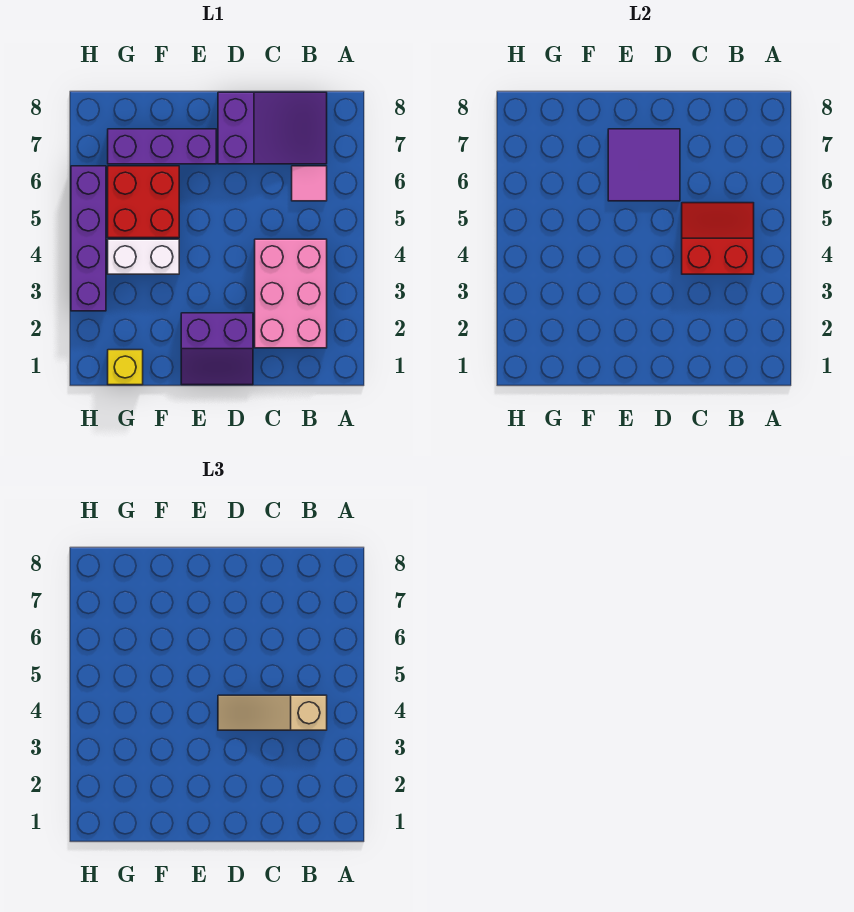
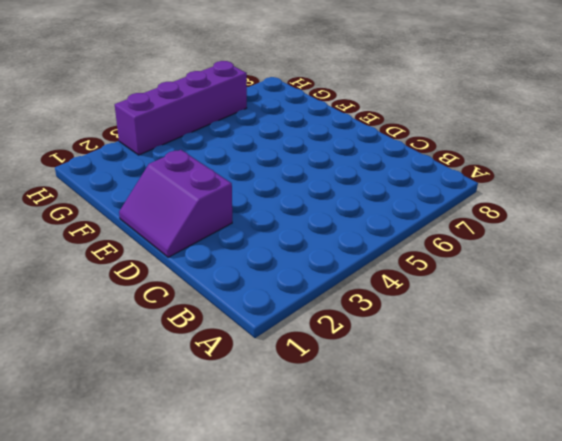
none -> pink 2x3 brick [255,239,327,348]
none -> pink 1x1 tile [292,166,327,201]
none -> purple 2x3 slope [218,92,327,164]

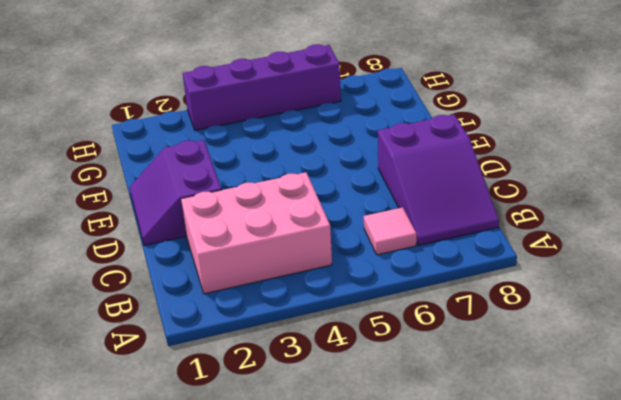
none -> purple 1x3 brick [108,129,216,164]
none -> white 1x2 brick [108,239,179,274]
none -> red 2x2 brick [108,166,179,238]

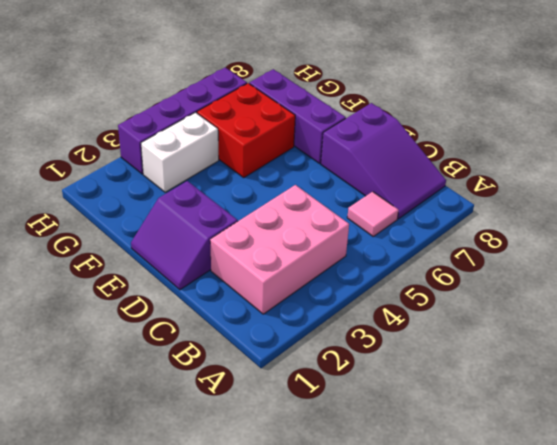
white 1x2 brick [141,112,219,192] -> white 1x2 brick turned to [108,239,179,274]
none -> yellow 1x1 brick [108,350,143,385]
none -> red 2x2 slope [682,203,754,274]
none -> purple 2x2 tile [608,129,680,201]

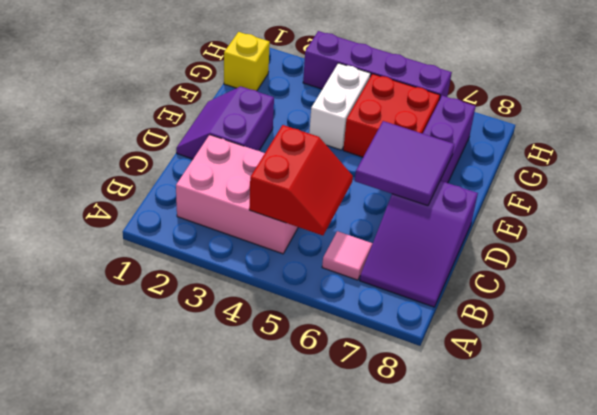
none -> tan 1x3 slope [218,695,327,730]

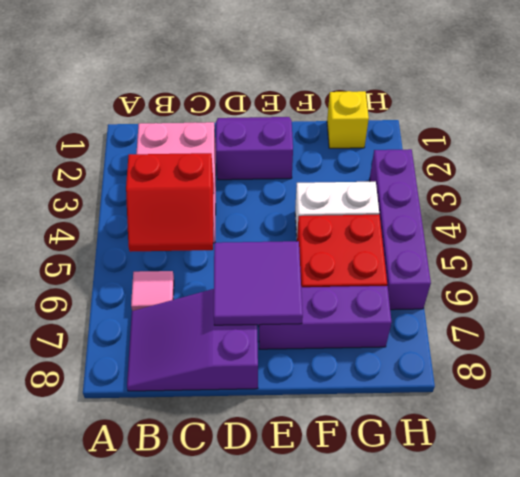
none -> tan 1x3 slope [218,695,327,730]

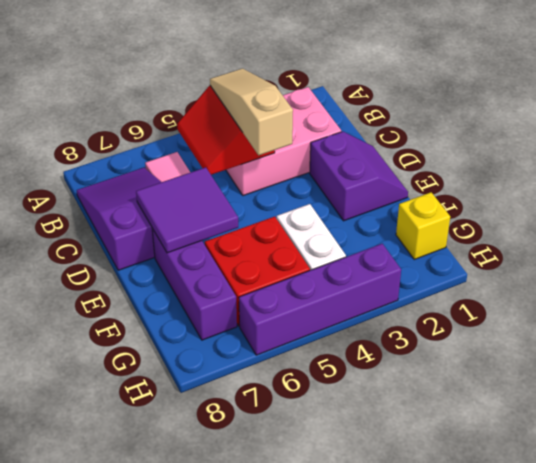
tan 1x3 slope [210,69,293,155] -> tan 1x3 slope turned to [218,695,327,730]

